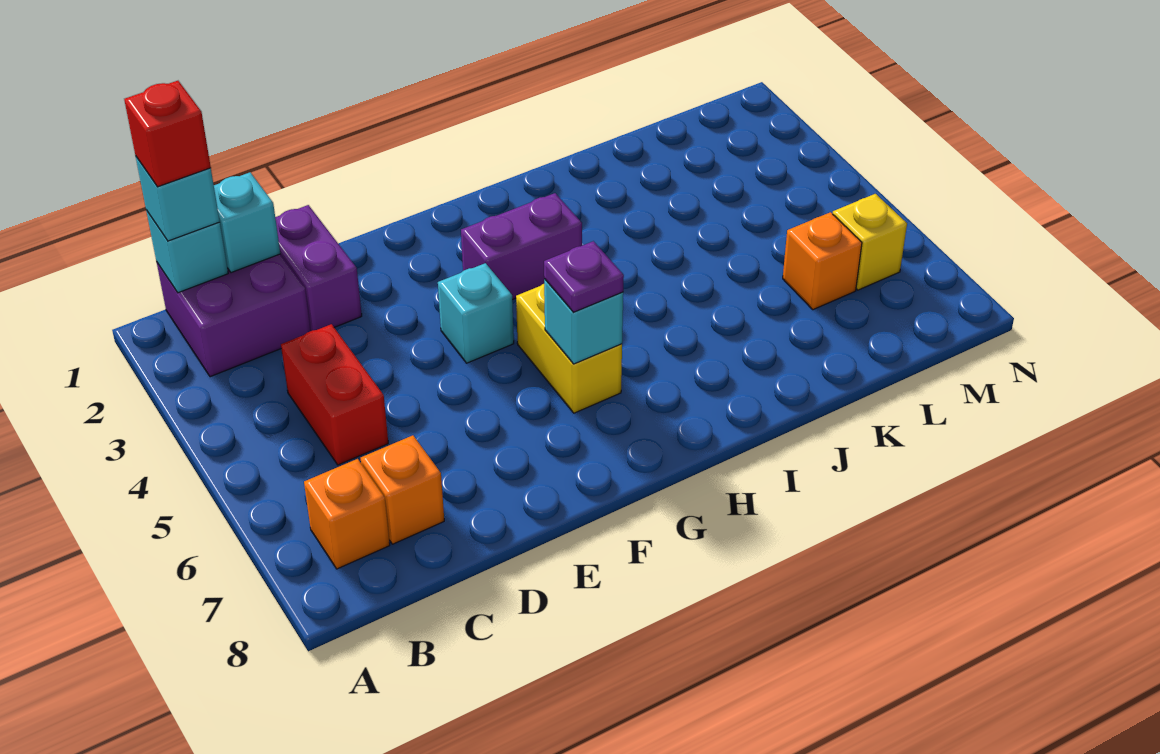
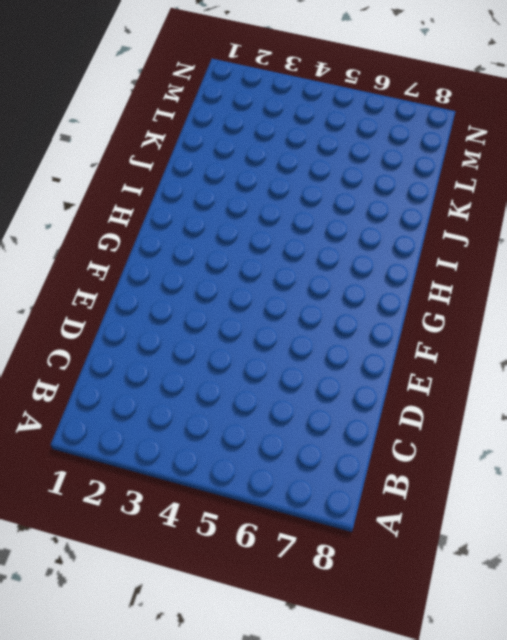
none -> purple 2x2 brick [157,254,311,377]
none -> orange 1x1 brick [304,459,390,569]
none -> red 1x2 brick [281,324,388,465]

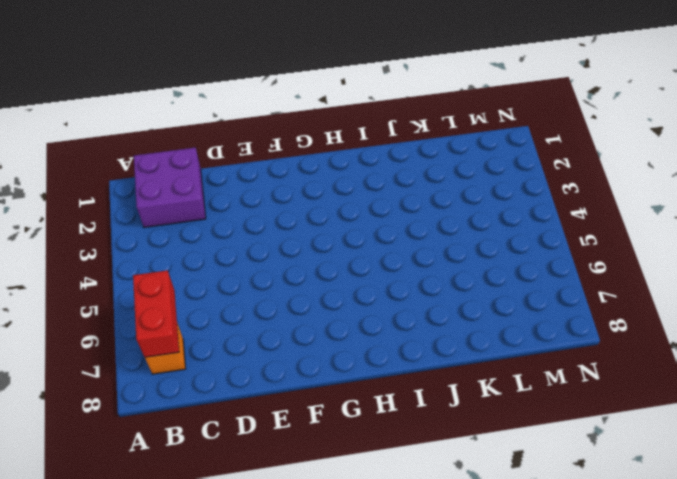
red 1x2 brick [133,270,179,357] -> red 1x2 brick moved to [281,324,388,465]
none -> orange 1x1 brick [361,435,444,544]
none -> purple 1x2 brick [275,205,362,331]
none -> cyan 1x1 brick [438,263,514,363]

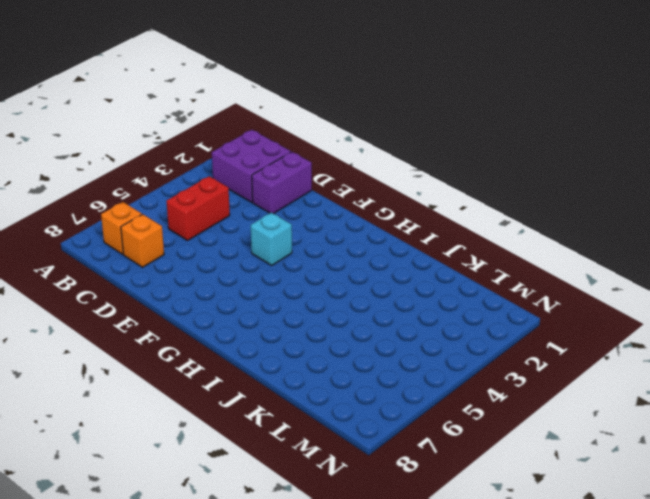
none -> purple 1x2 brick [461,193,582,300]
none -> yellow 1x2 brick [516,284,622,413]
none -> orange 1x1 brick [783,212,862,310]

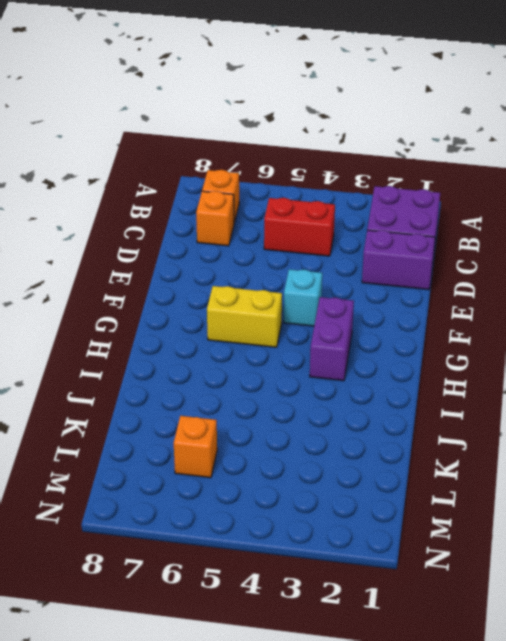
none -> yellow 1x1 brick [833,194,907,290]
none -> cyan 1x1 brick [146,210,228,293]
none -> cyan 1x1 brick [214,172,280,273]

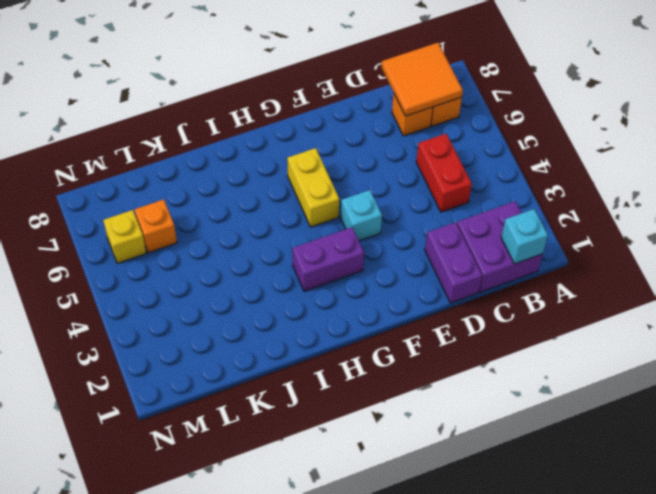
orange 2x2 tile [381,43,463,116] -> none
none -> cyan 1x1 brick [214,172,280,273]
none -> cyan 1x1 brick [544,279,623,364]
none -> cyan 1x1 brick [136,157,220,241]

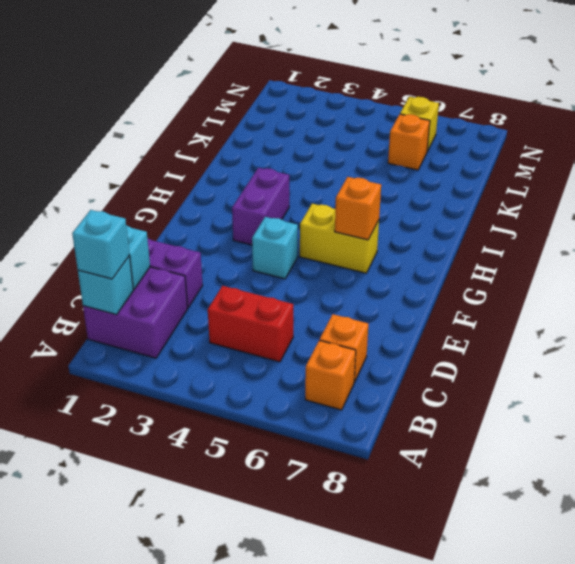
orange 1x1 brick [335,177,381,240] -> cyan 1x1 brick [544,279,623,364]
none -> purple 1x1 plate [544,241,624,312]
none -> red 1x1 brick [124,81,211,187]

